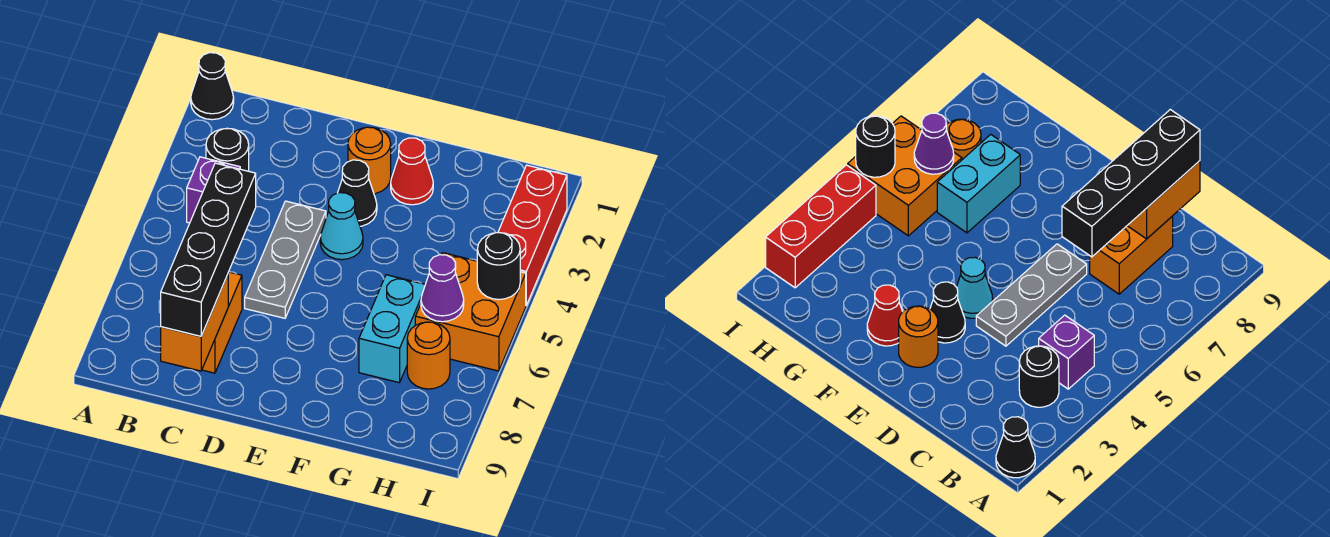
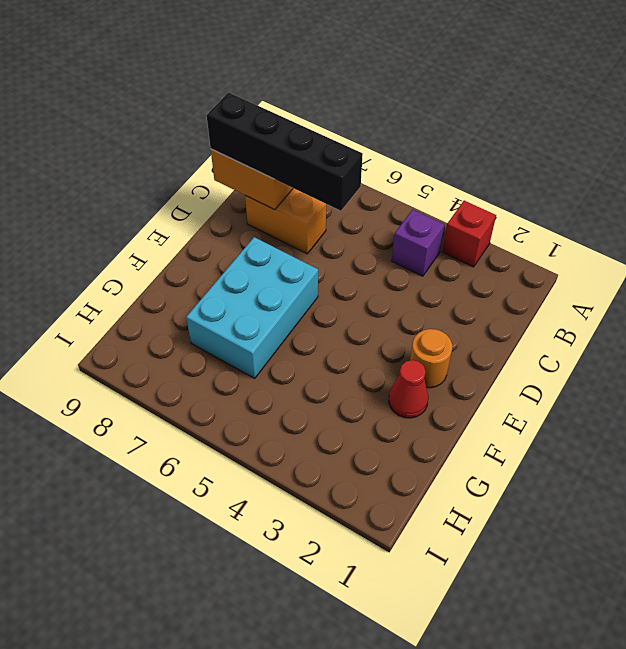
red 1x1 brick [442,201,496,267] -> none
cyan 2x3 brick [186,237,318,378] -> cyan 1x2 brick [359,275,425,383]
none -> black 1x1 cone [191,53,234,120]
none -> black 1x1 round brick [206,128,249,171]
none -> grey 1x3 plate [245,201,326,318]

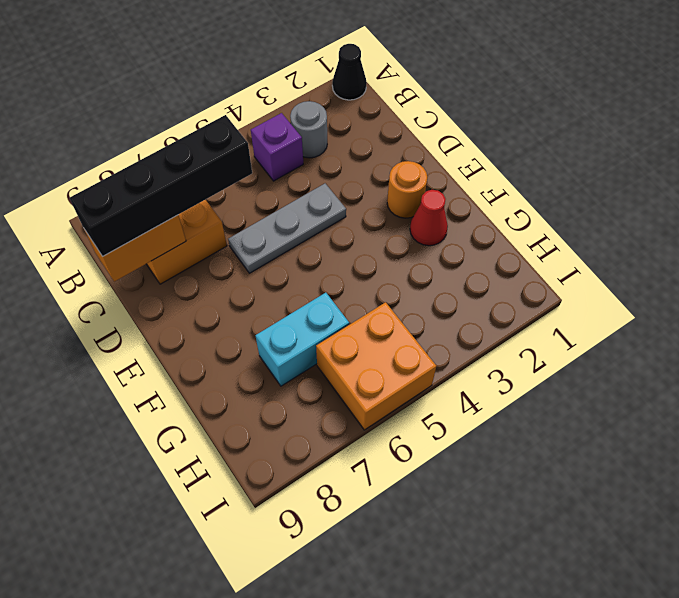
grey 1x1 round brick [290,101,327,158] -> black 1x1 round brick [206,128,249,171]
none -> black 1x1 cone [338,160,377,226]
none -> cyan 1x1 cone [320,193,363,260]
none -> orange 1x1 round brick [407,322,450,389]

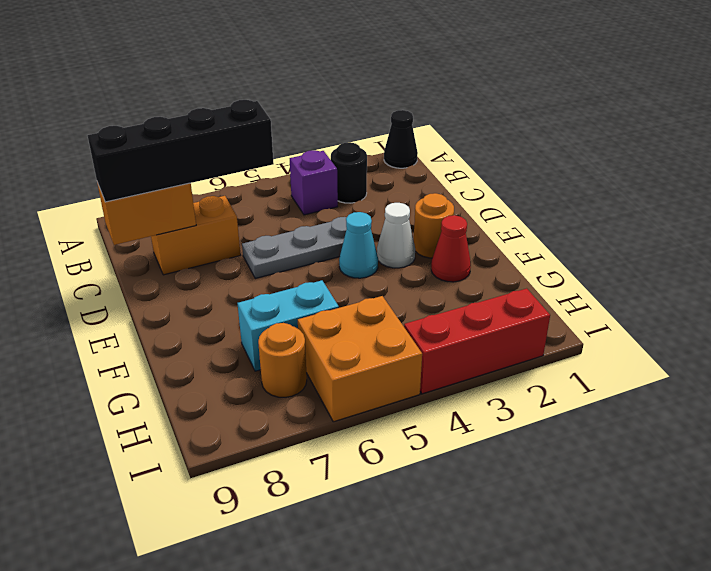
white 1x1 cone [377,203,415,268] -> black 1x1 cone [338,160,377,226]
none -> purple 1x1 cone [421,255,464,322]
none -> black 1x1 round brick [477,233,520,300]

